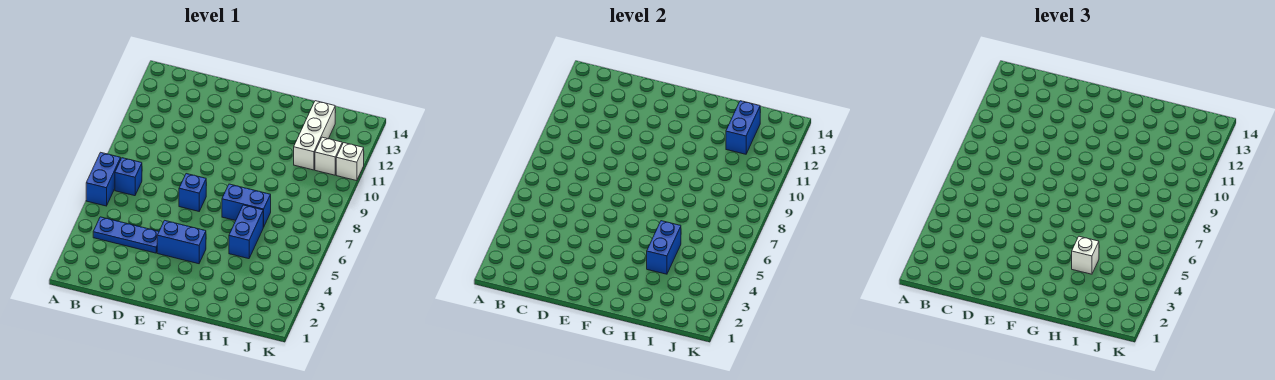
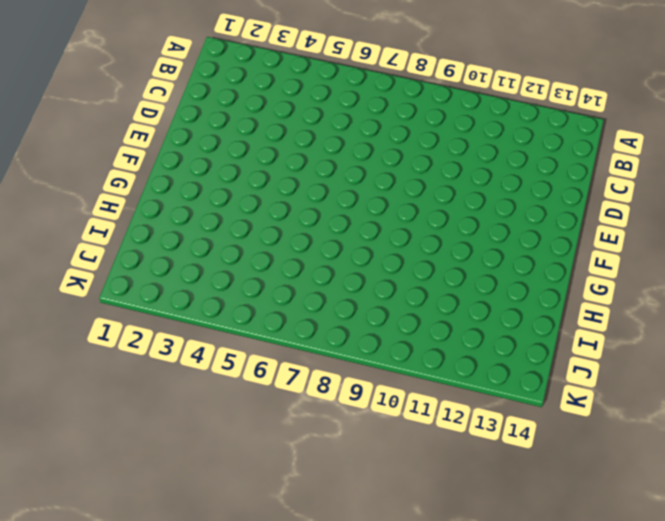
none -> blue 1x2 brick [86,152,121,206]
none -> blue 1x3 plate [93,217,159,253]
none -> blue 1x1 brick [115,158,142,196]

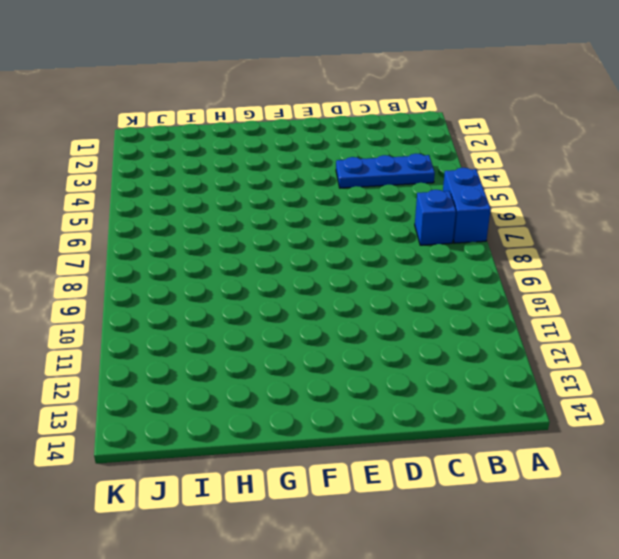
none -> blue 1x2 brick [157,220,206,264]
none -> blue 1x1 brick [179,174,206,211]
none -> blue 1x2 brick [222,184,271,227]

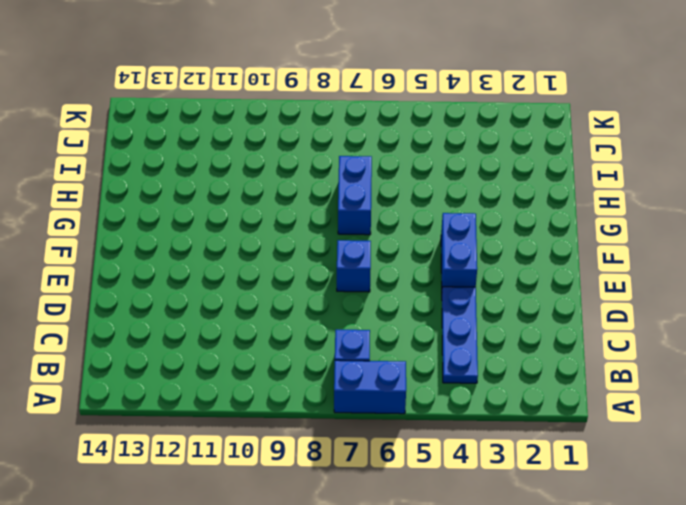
none -> blue 1x2 brick [229,205,263,259]
none -> white 1x3 brick [294,101,335,170]
none -> white 1x1 brick [315,137,342,175]

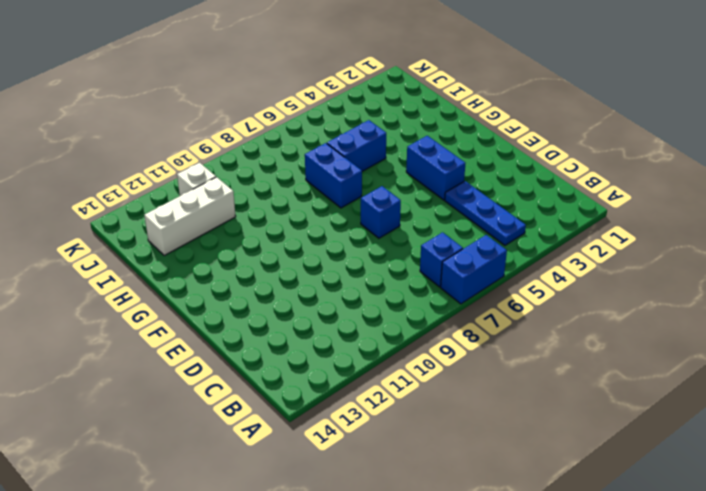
none -> white 1x1 brick [336,143,364,181]
none -> blue 1x2 brick [647,221,681,274]
none -> blue 1x2 brick [726,101,760,154]

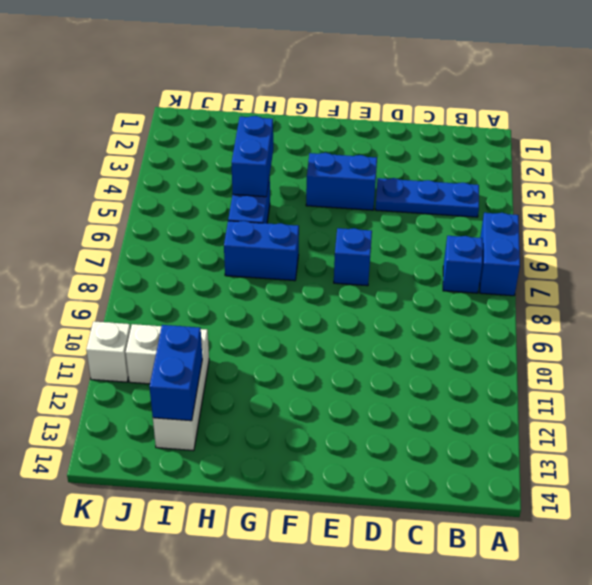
none -> white 1x1 brick [1072,236,1099,274]

